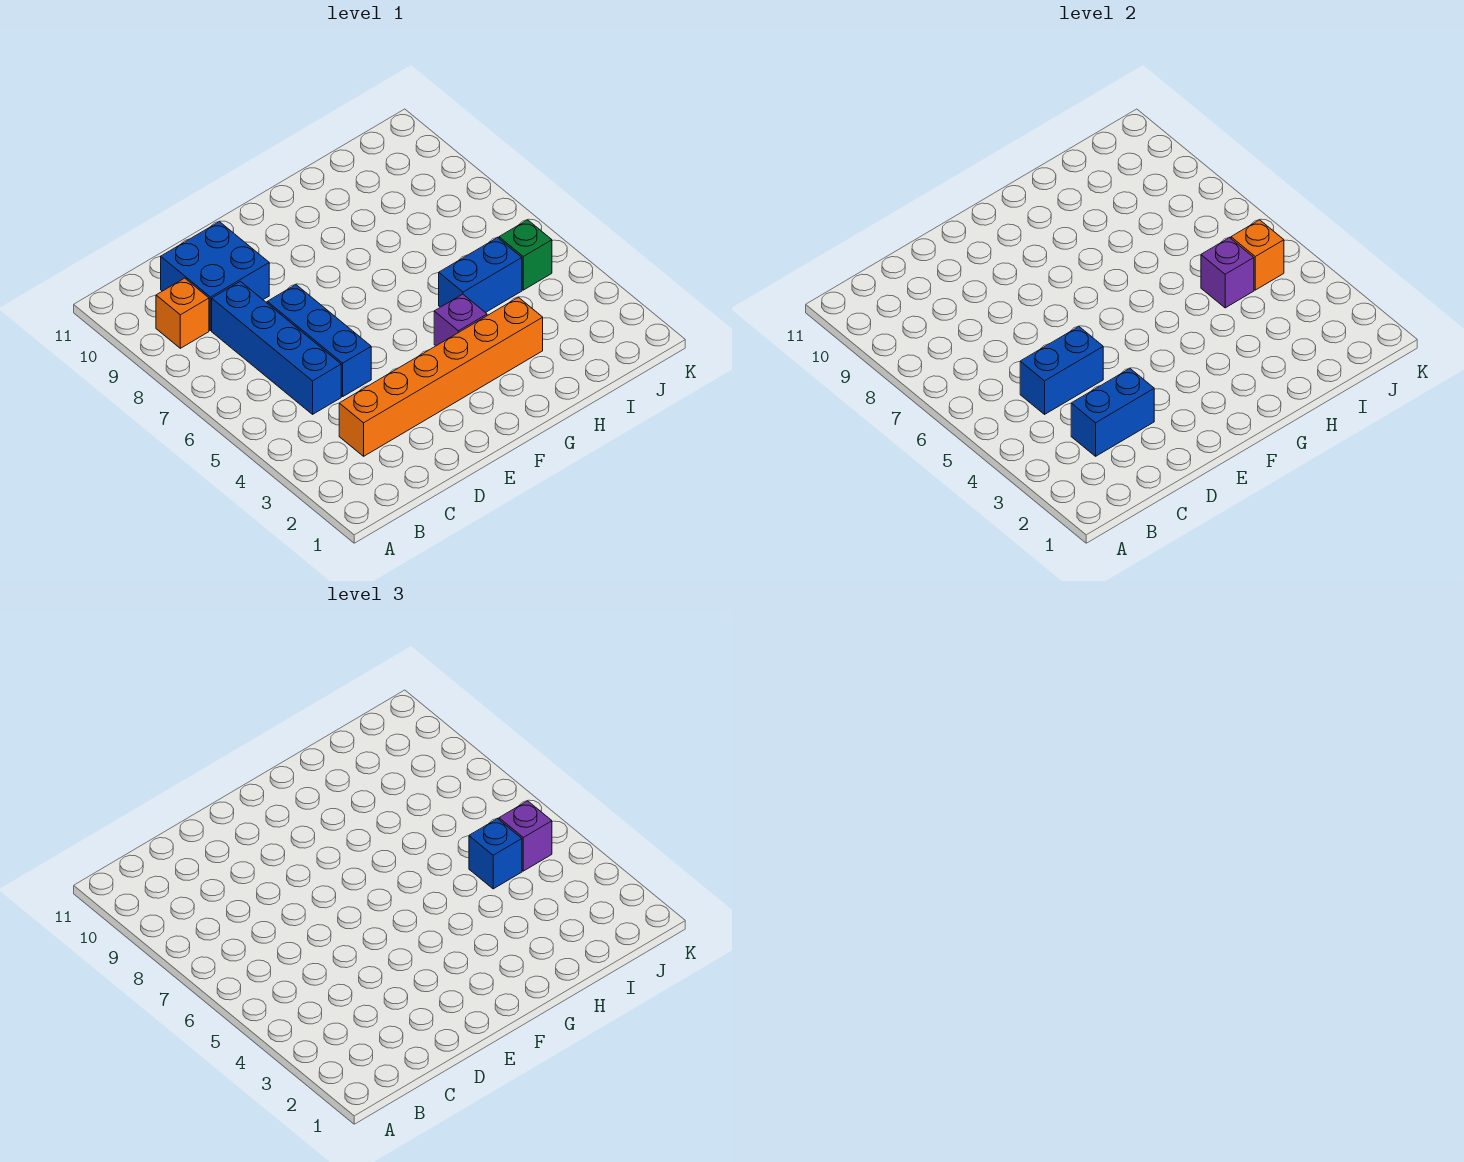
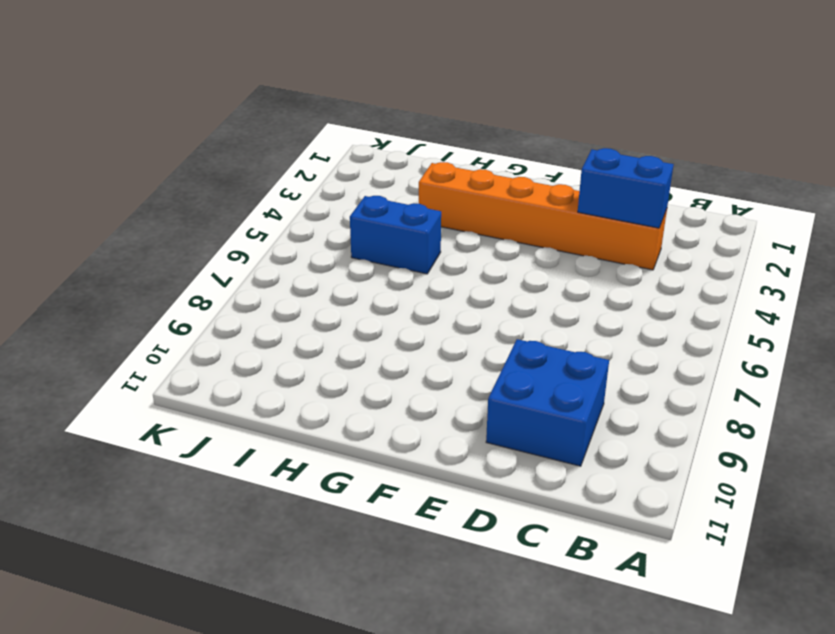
none -> orange 1x1 brick [156,278,209,348]
none -> blue 1x4 brick [212,281,341,414]
none -> blue 1x3 brick [267,285,371,397]

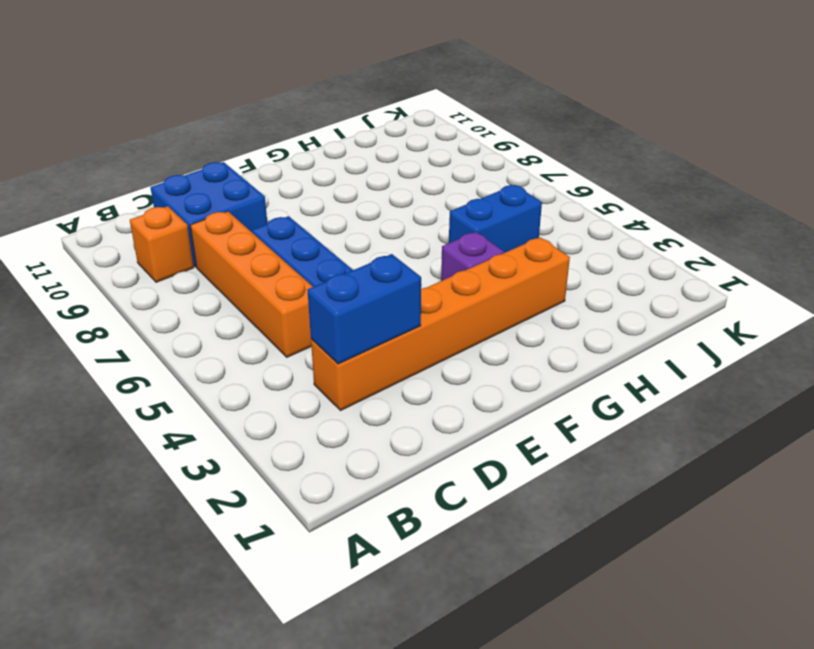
orange 1x4 brick [190,211,313,357] -> blue 1x4 brick [212,281,341,414]
none -> green 1x1 brick [499,220,552,290]
none -> blue 1x2 brick [1020,327,1103,414]
none -> purple 1x1 brick [1201,238,1254,308]

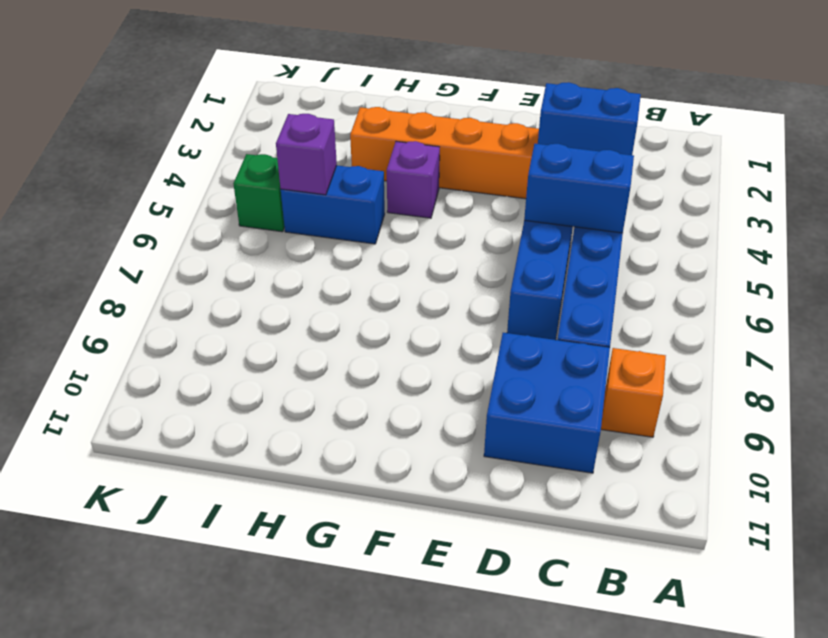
none -> orange 1x1 brick [1231,220,1284,290]
none -> blue 1x1 brick [469,819,522,889]
none -> purple 1x1 brick [499,801,552,871]

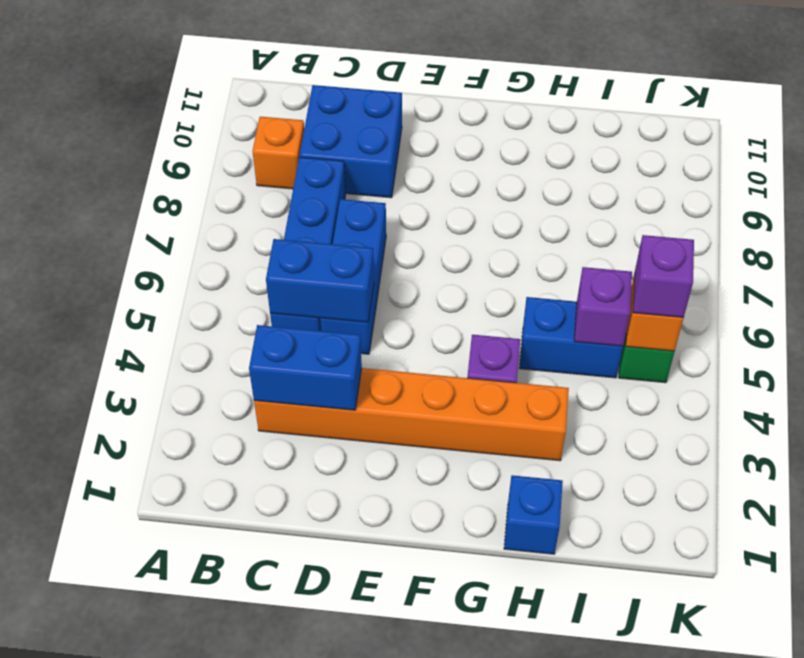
blue 1x1 brick [504,475,563,554] -> blue 1x1 brick moved to [469,819,522,889]

